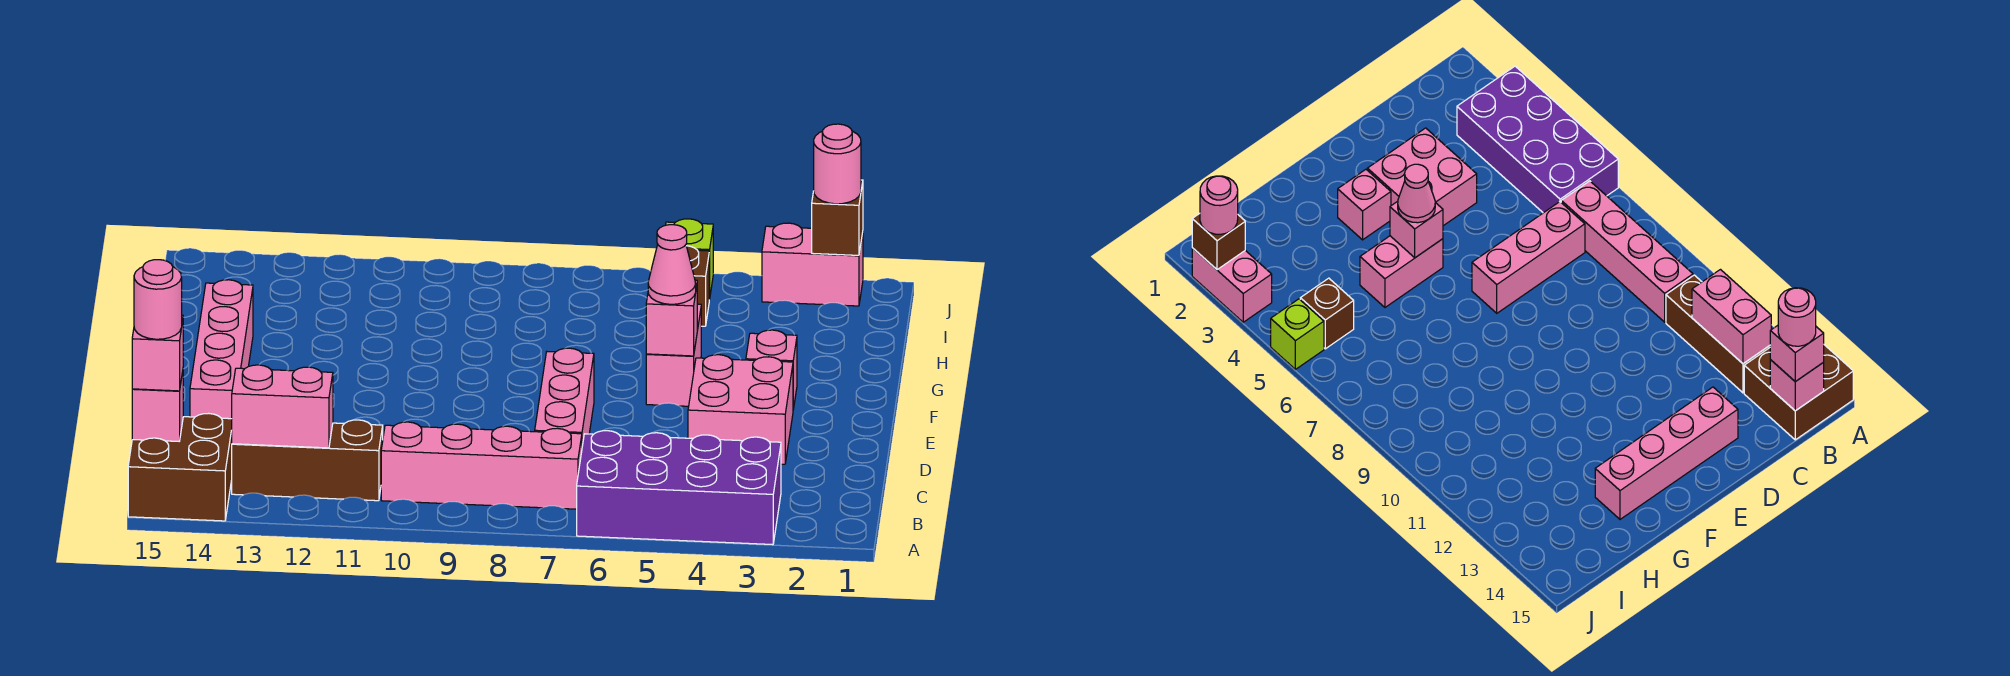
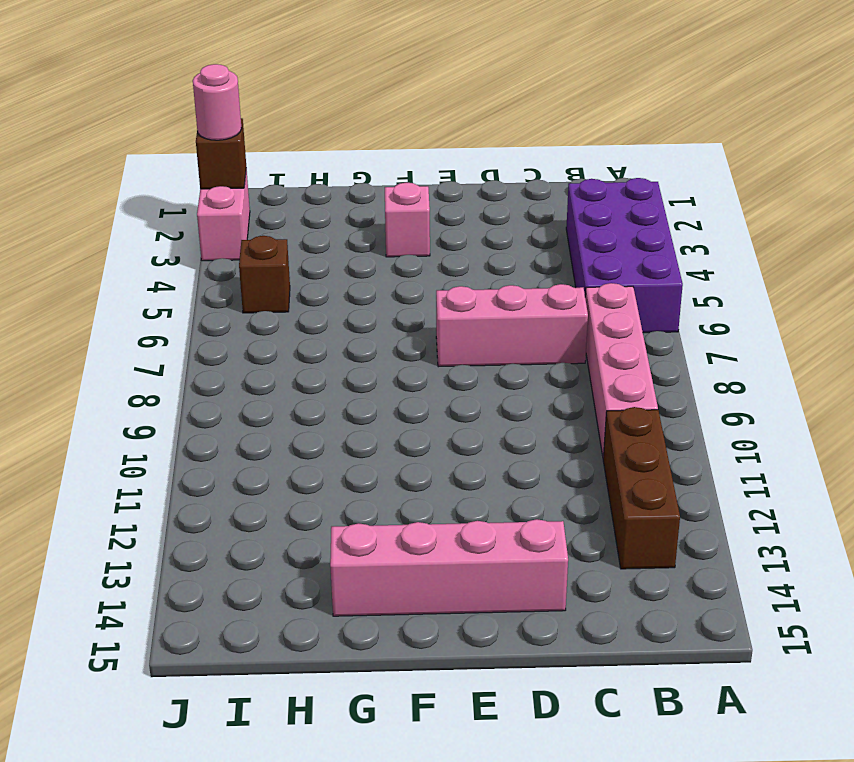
none -> brown 2x2 brick [128,413,232,521]
none -> pink 2x2 brick [688,355,793,464]
none -> pink 1x2 brick [646,304,701,406]

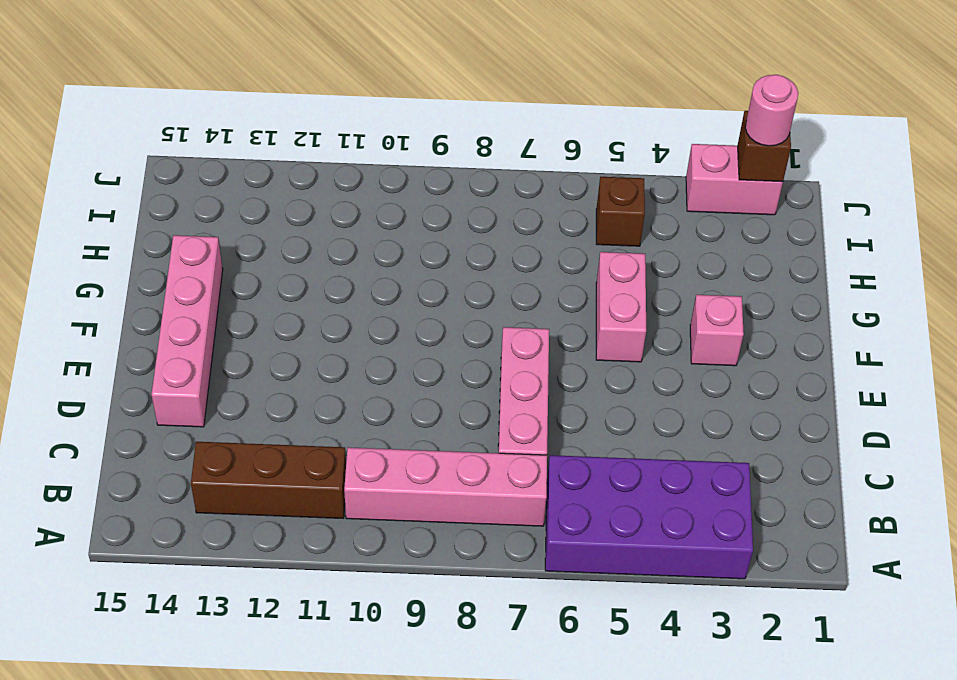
none -> brown 2x2 brick [128,413,232,521]
none -> pink 2x2 brick [688,355,793,464]
none -> lime 1x1 brick [666,219,713,299]

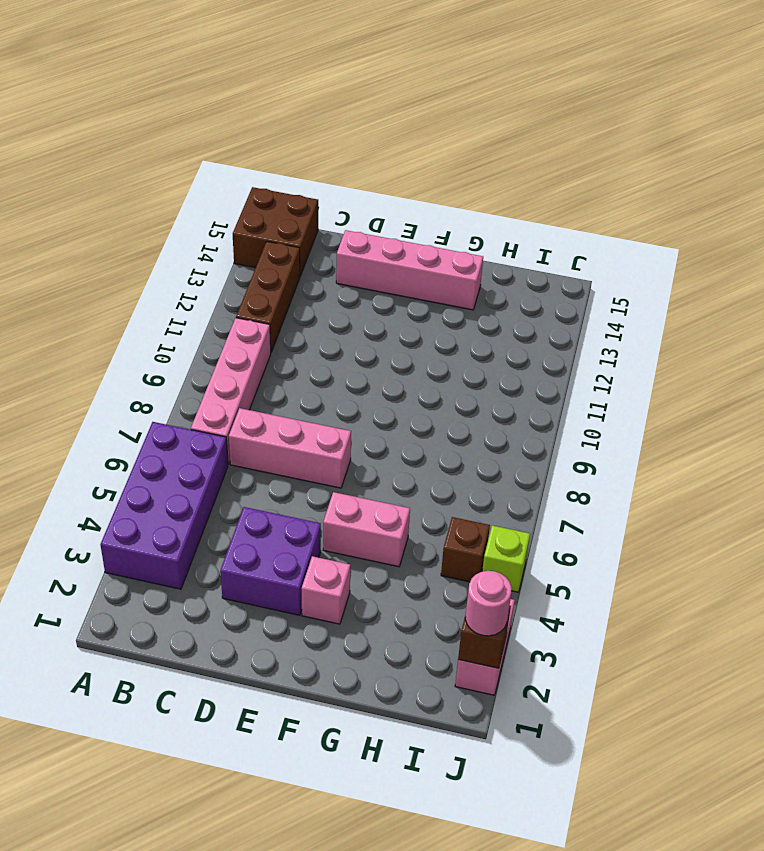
purple 2x2 brick [220,507,321,615] -> pink 2x2 brick [688,355,793,464]
none -> pink 1x2 brick [232,365,333,448]
none -> pink 1x1 brick [132,372,183,441]
none -> pink 1x1 brick [646,280,697,356]

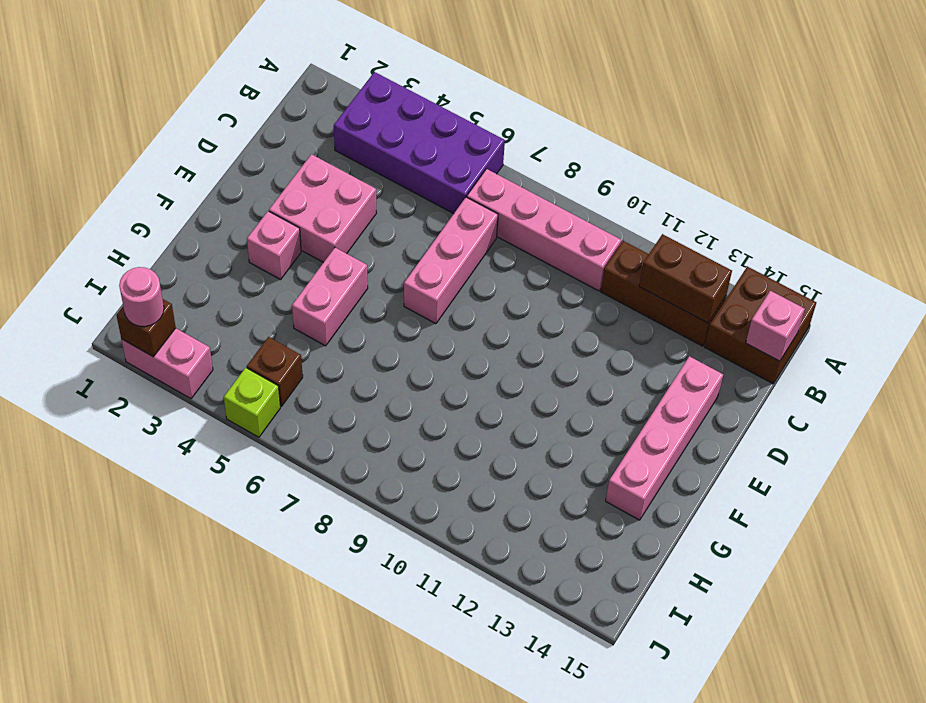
brown 1x2 brick [639,234,732,323] -> pink 1x2 brick [232,365,333,448]
none -> pink 1x1 brick [646,280,697,356]
none -> pink 1x1 brick [132,315,183,391]
none -> pink 1x1 cone [648,225,696,304]

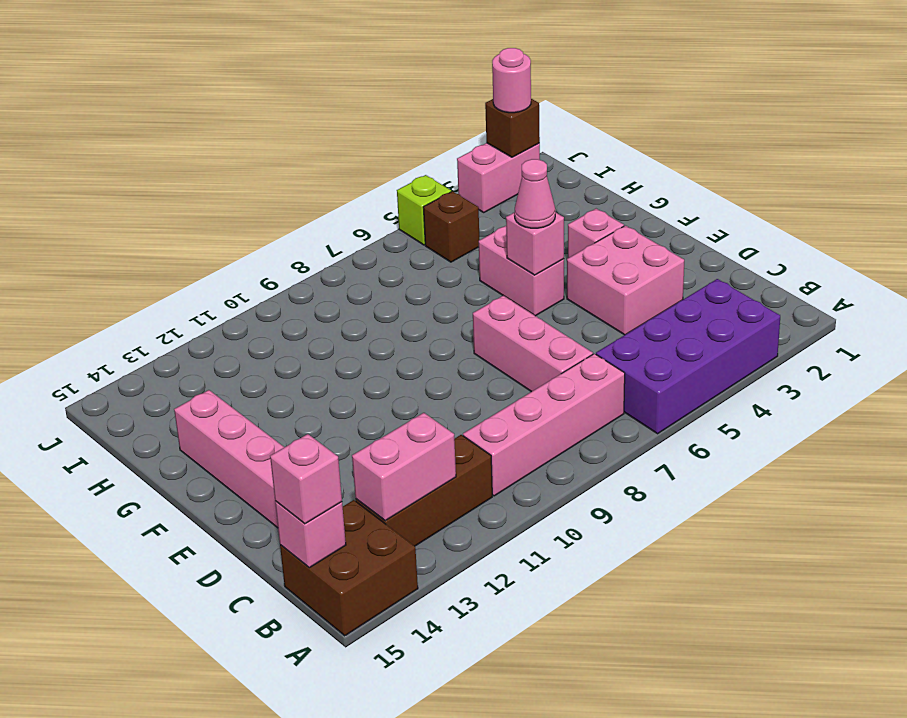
none -> pink 1x1 round brick [134,260,182,339]

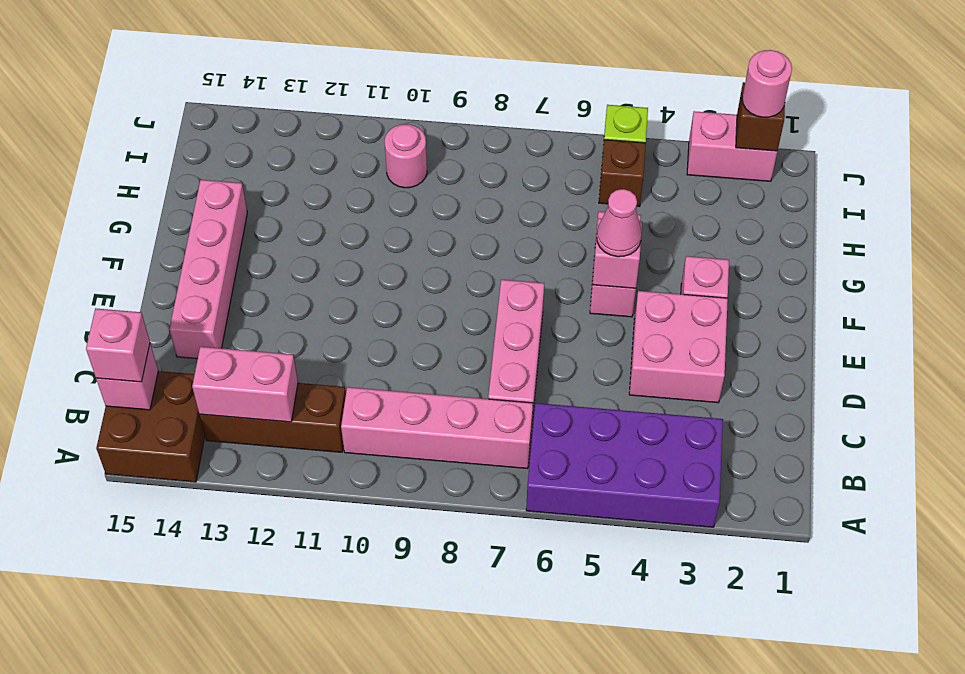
pink 1x1 round brick [385,124,427,188] -> pink 1x1 round brick moved to [134,260,182,339]

